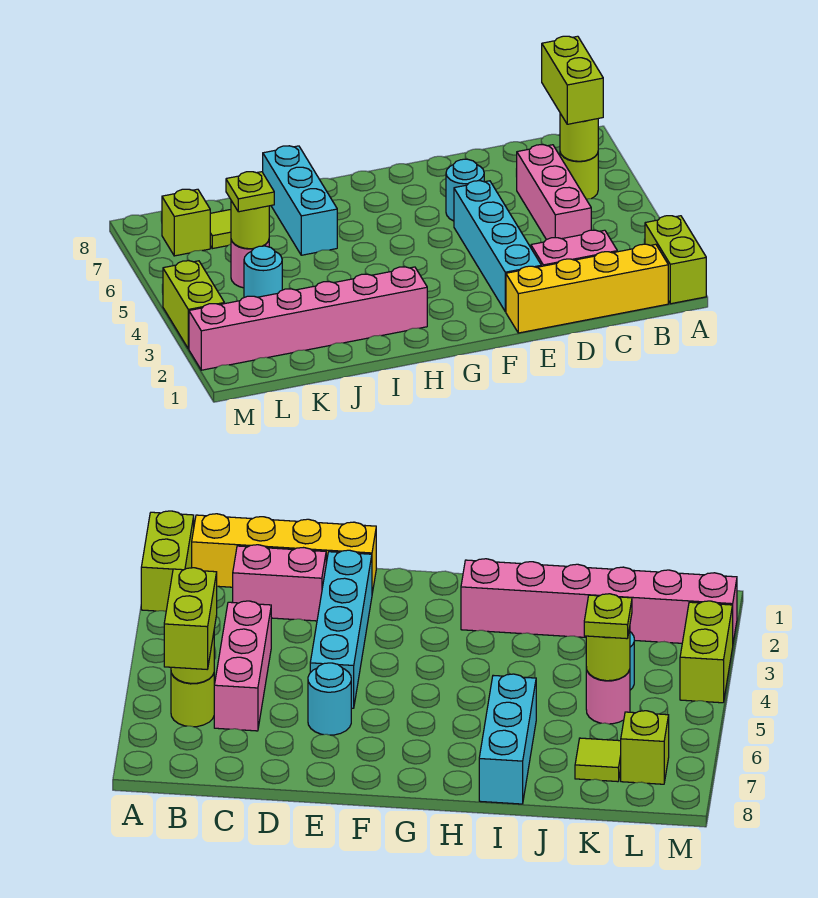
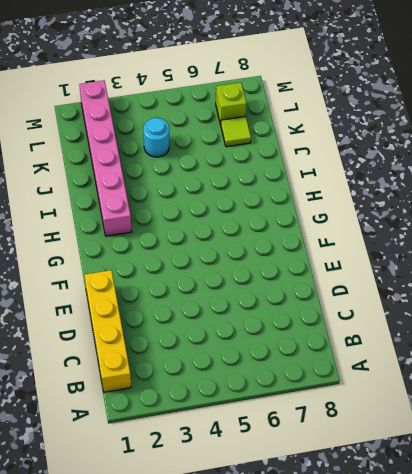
none -> lime 1x2 brick [645,216,706,304]
none -> lime 1x1 round brick [560,153,598,199]
none -> pink 1x2 brick [531,230,617,266]

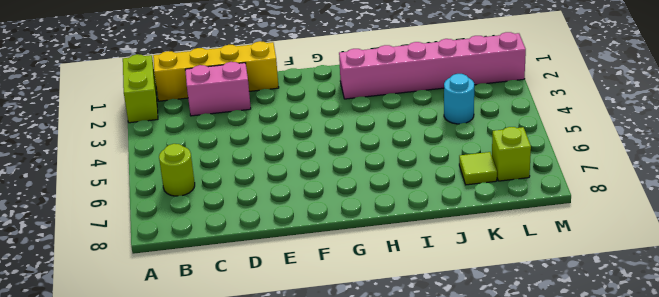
none -> pink 1x3 brick [516,145,591,240]
none -> cyan 1x4 brick [454,181,541,312]
none -> cyan 1x1 round brick [446,159,484,221]

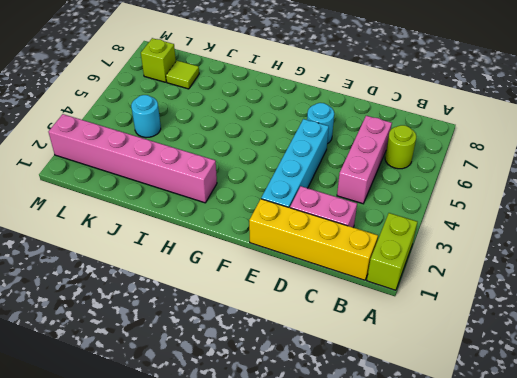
none -> cyan 1x3 brick [263,146,337,255]
none -> pink 1x1 round brick [231,240,269,288]
none -> lime 1x2 brick [163,261,224,349]

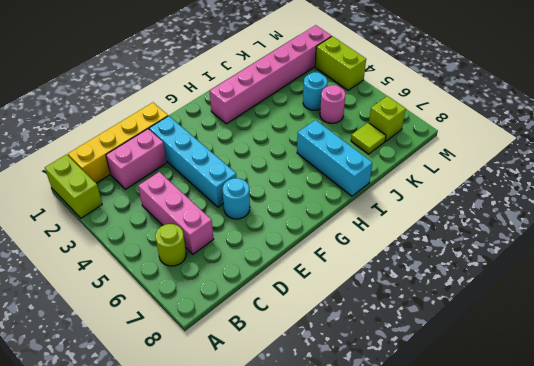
none -> lime 1x1 round brick [560,113,598,161]
none -> lime 1x1 round brick [231,201,269,249]
none -> lime 1x2 brick [542,36,603,124]

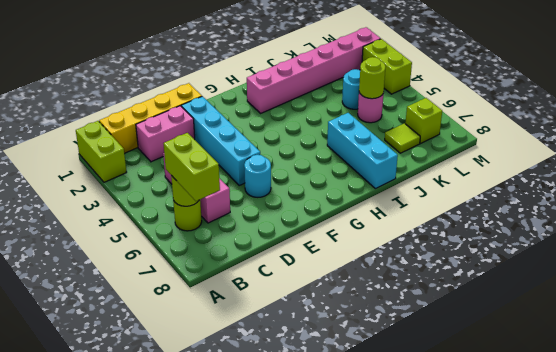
none -> lime 1x1 plate [226,172,274,212]

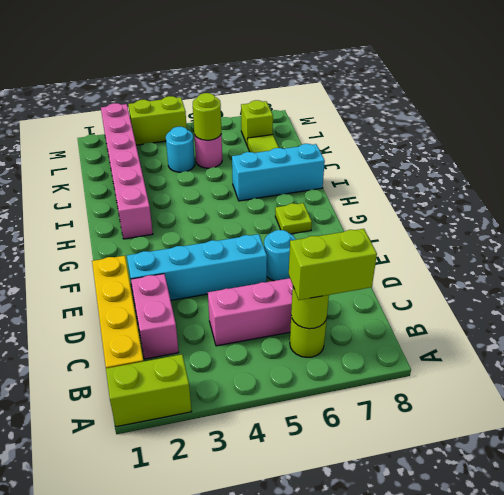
lime 1x1 plate [275,203,312,234] -> lime 1x1 plate moved to [226,172,274,212]

